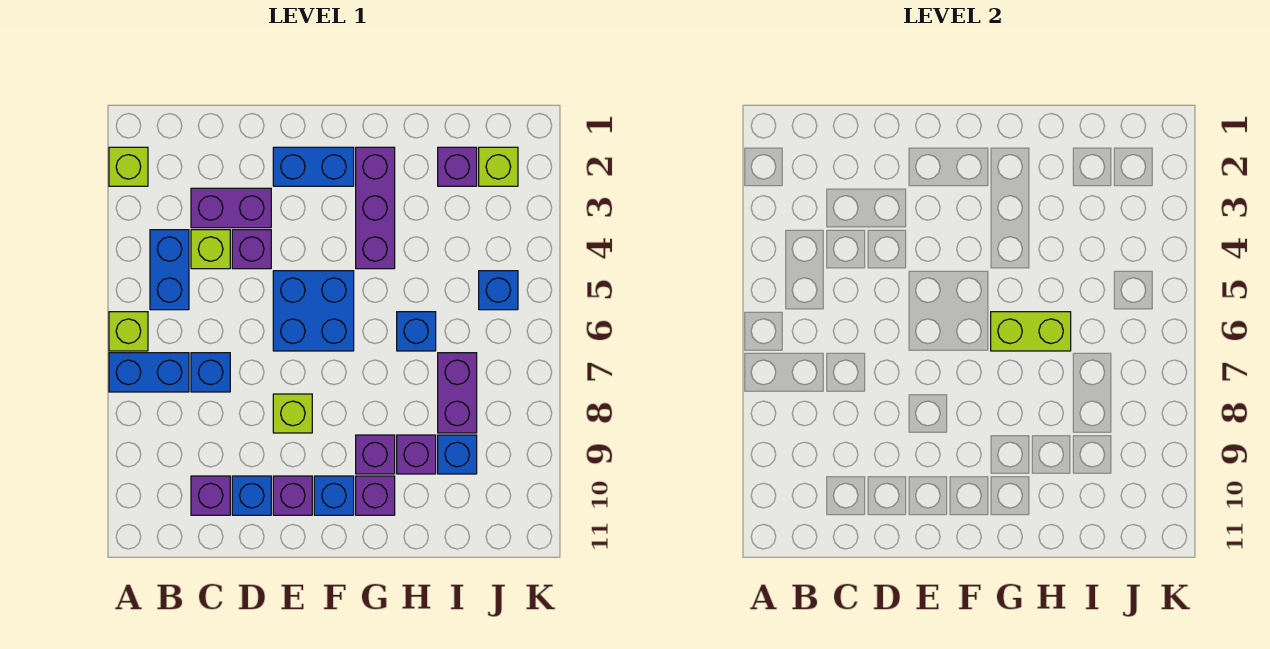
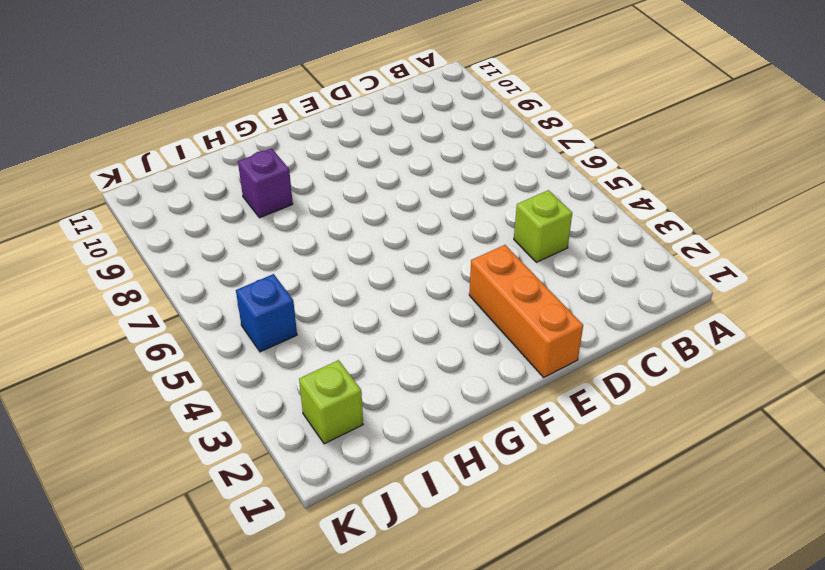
orange 1x3 brick [469,245,583,377] -> blue 1x2 brick [273,147,354,186]
none -> lime 1x1 brick [109,147,148,186]
none -> lime 1x1 brick [109,312,148,351]
none -> blue 1x2 brick [109,353,189,392]

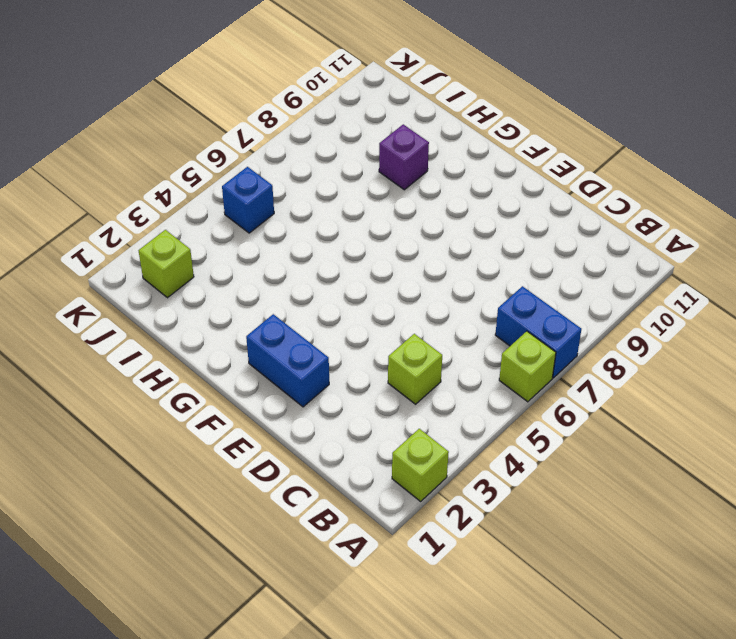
none -> blue 1x2 brick [150,230,189,310]
none -> purple 1x2 brick [191,188,271,228]
none -> blue 1x1 brick [191,353,230,392]

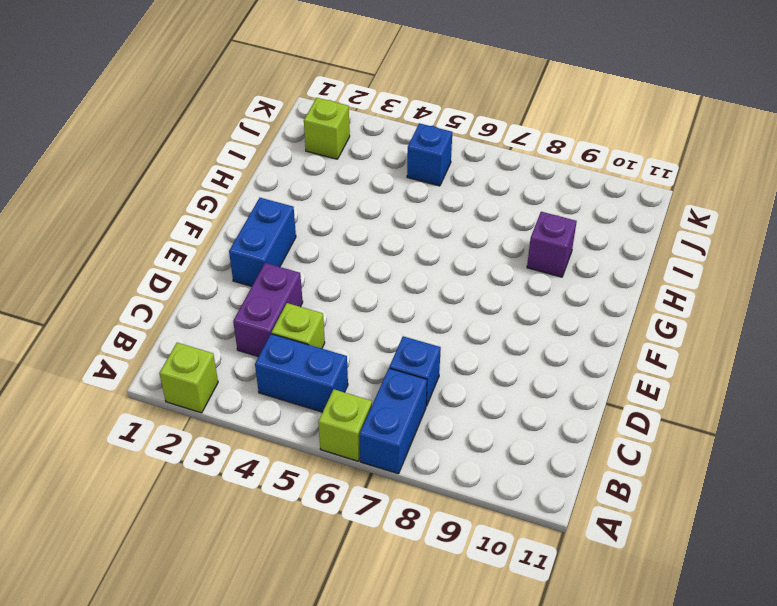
none -> purple 1x1 brick [191,476,230,515]
none -> purple 1x1 brick [232,230,271,269]
none -> blue 1x1 brick [232,476,271,515]

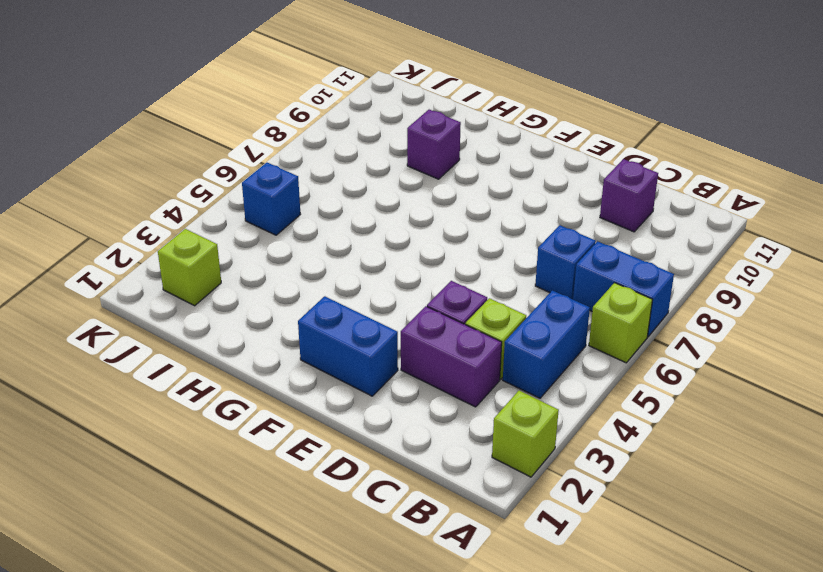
none -> blue 1x1 brick [232,476,271,515]
none -> blue 2x2 brick [273,271,354,351]
none -> lime 1x1 brick [273,394,312,433]

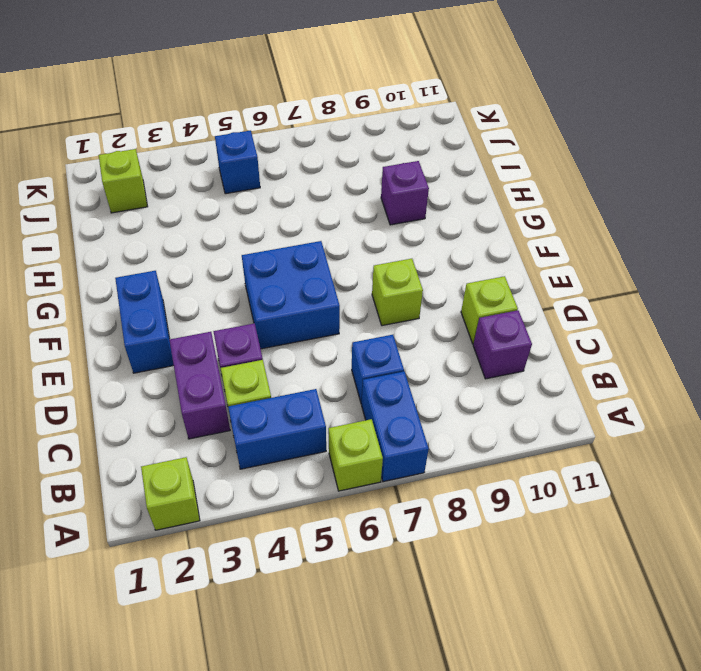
lime 1x1 brick [461,276,518,344] -> blue 1x1 brick [232,476,271,515]
none -> purple 1x1 brick [273,476,312,515]
none -> blue 1x1 brick [314,476,354,515]
none -> purple 1x3 brick [356,147,395,269]

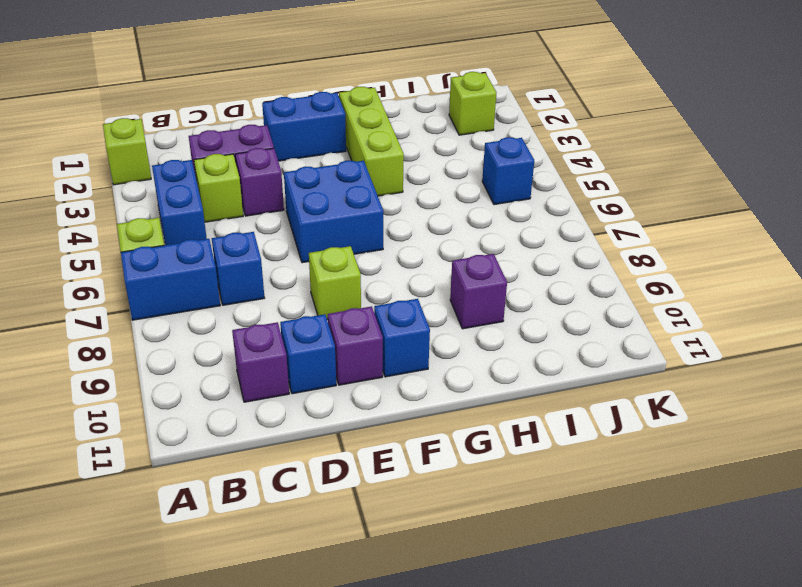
lime 1x3 brick [339,87,404,196] -> purple 1x3 brick [356,147,395,269]
none -> purple 1x1 brick [356,435,395,474]
none -> purple 1x1 brick [356,476,395,515]
none -> blue 1x1 brick [397,312,436,351]

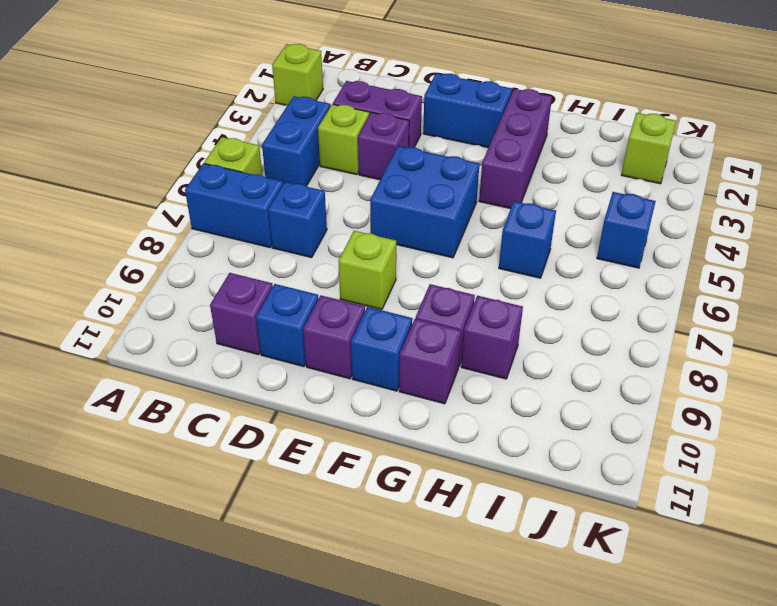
none -> purple 1x1 brick [438,147,477,186]
none -> purple 1x2 brick [438,353,477,433]
none -> blue 1x1 brick [438,435,477,474]

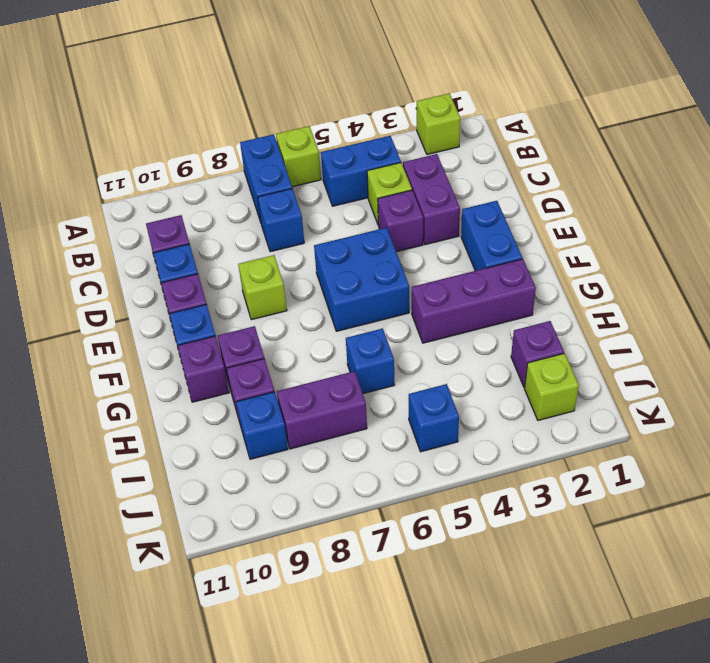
none -> lime 1x2 brick [991,312,1071,351]

